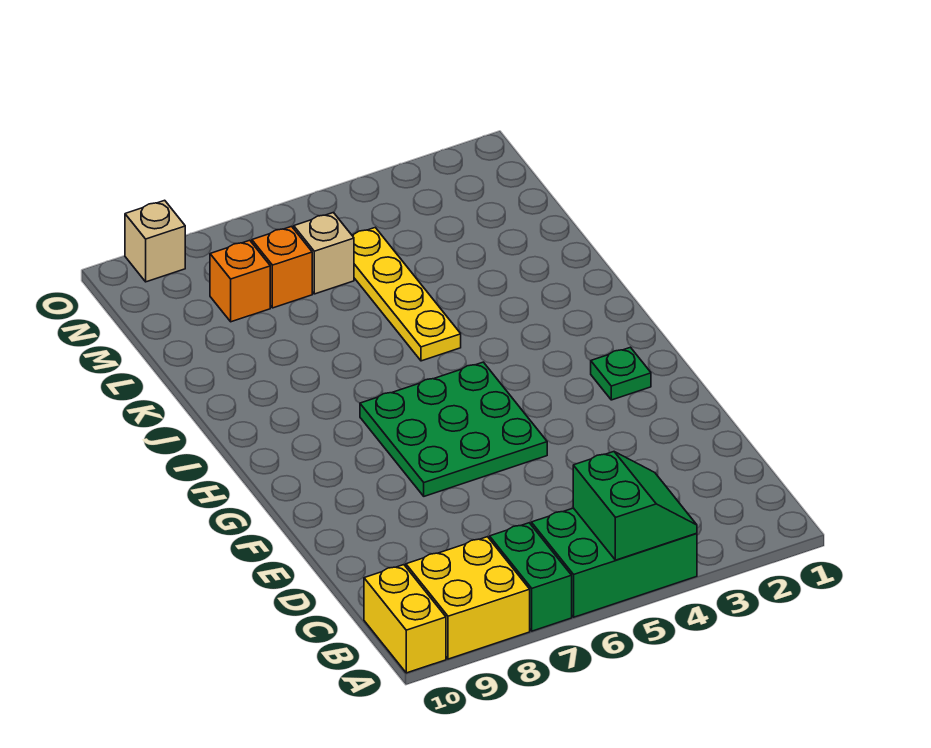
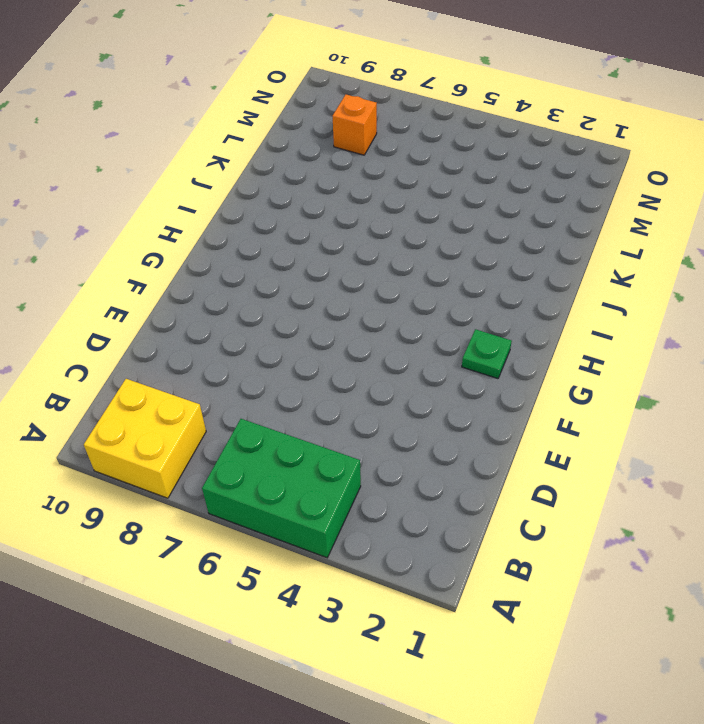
none -> green 1x2 brick [490,523,572,631]
none -> yellow 1x2 brick [364,565,446,673]
none -> green 3x3 plate [360,362,547,496]

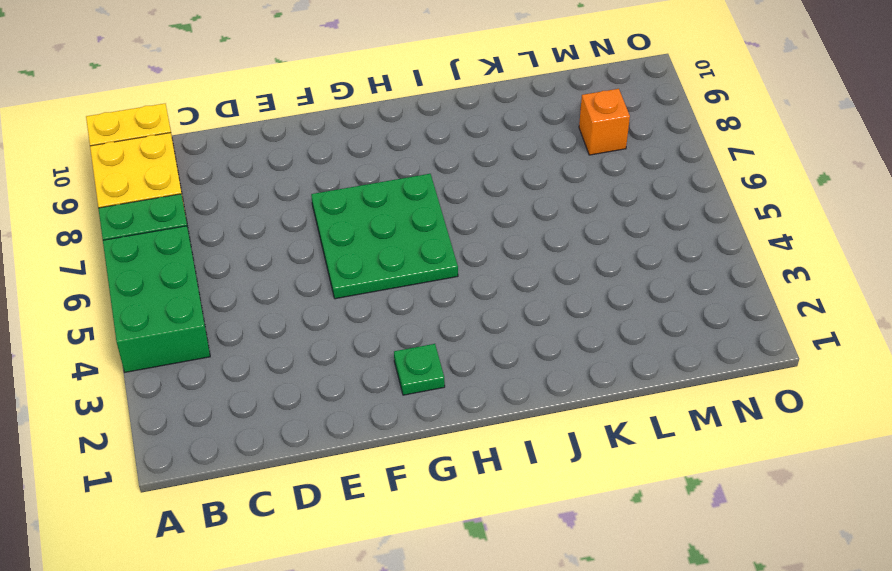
none -> yellow 1x4 plate [352,228,461,361]
none -> tan 1x1 brick [294,212,354,294]
none -> orange 1x1 brick [252,226,312,308]

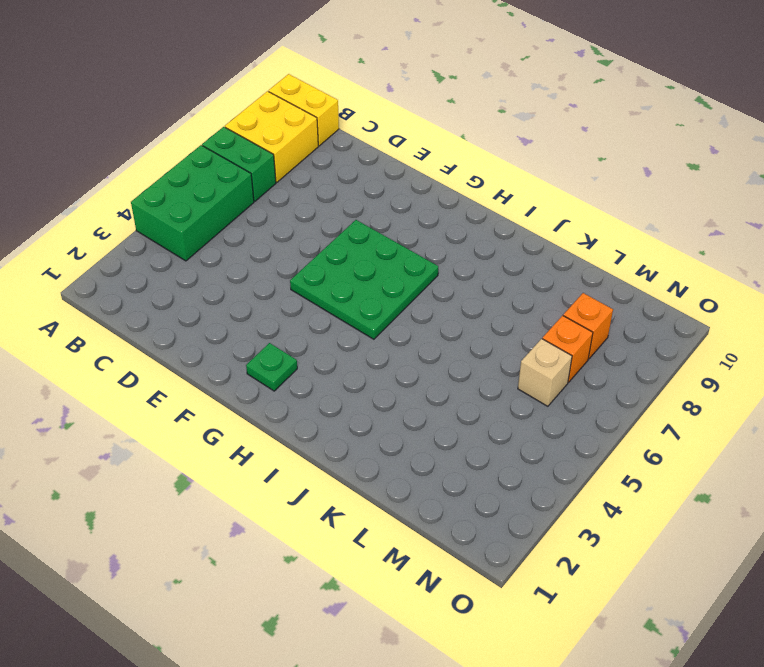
none -> yellow 1x4 plate [352,228,461,361]
none -> tan 1x1 brick [125,200,185,282]
none -> green 2x2 slope [573,452,697,560]

